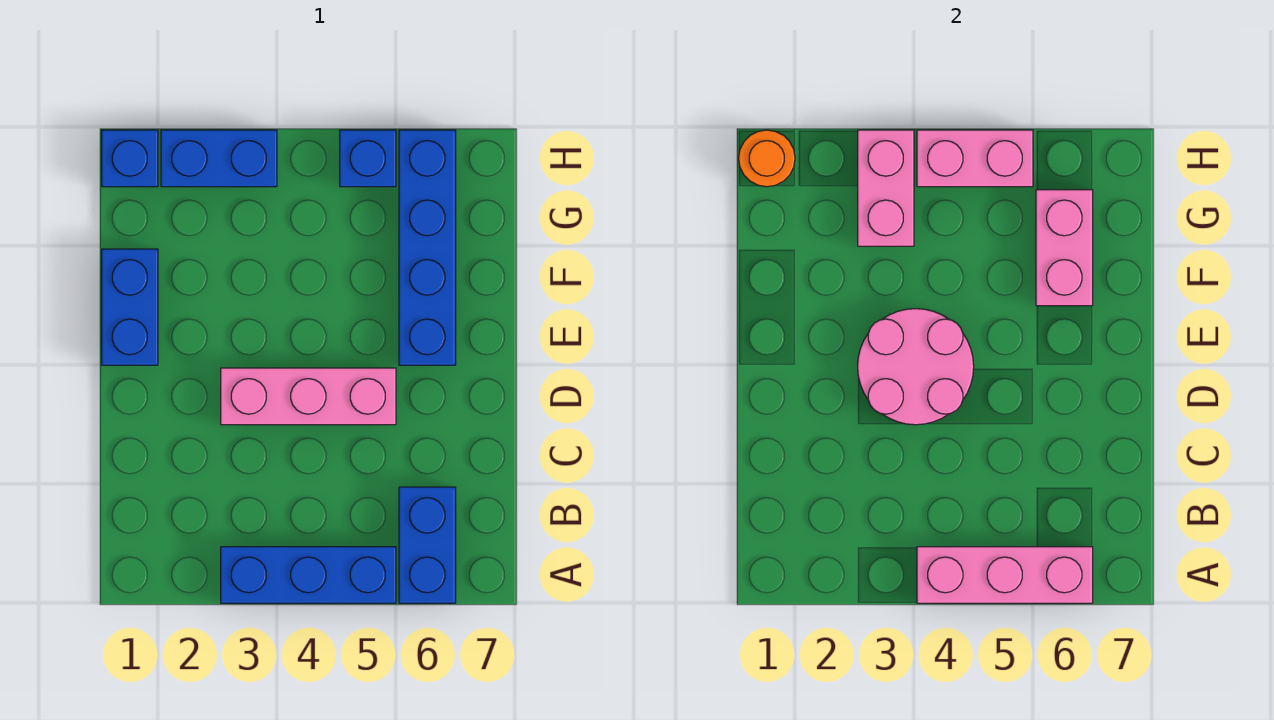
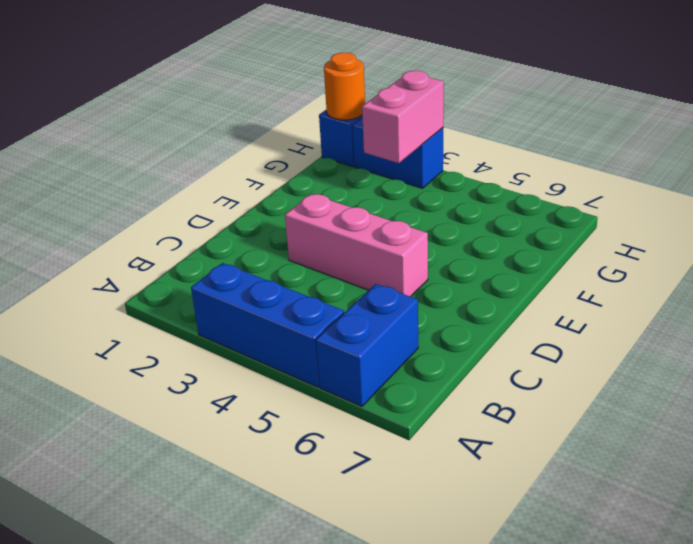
none -> blue 1x2 brick [102,249,158,365]
none -> blue 1x4 brick [399,130,456,365]
none -> blue 1x1 brick [340,130,396,187]

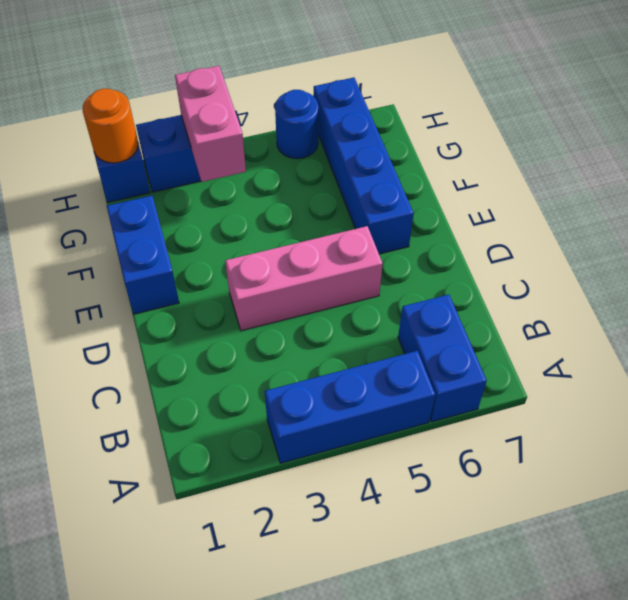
blue 1x1 round brick [275,90,319,159] -> blue 1x1 brick [340,130,396,187]
none -> pink 1x3 brick [917,547,1093,603]
none -> pink 2x2 round brick [858,309,974,425]
none -> pink 1x2 brick [1036,190,1093,306]

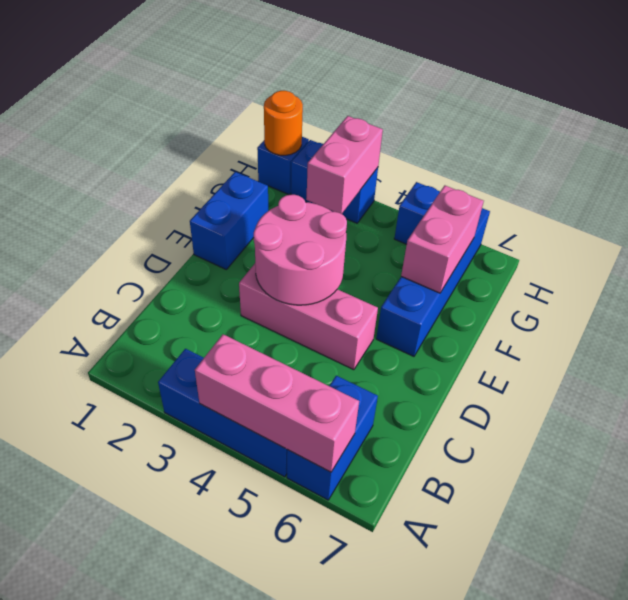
none -> pink 1x2 brick [917,130,1033,187]

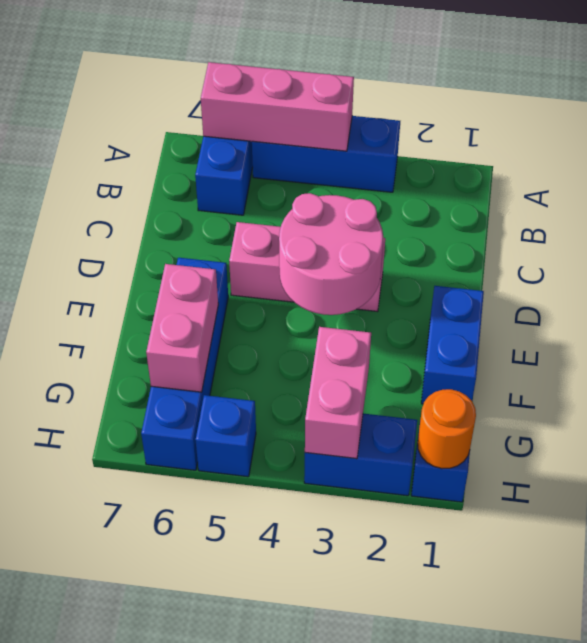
none -> pink 1x2 brick [917,130,1033,187]

